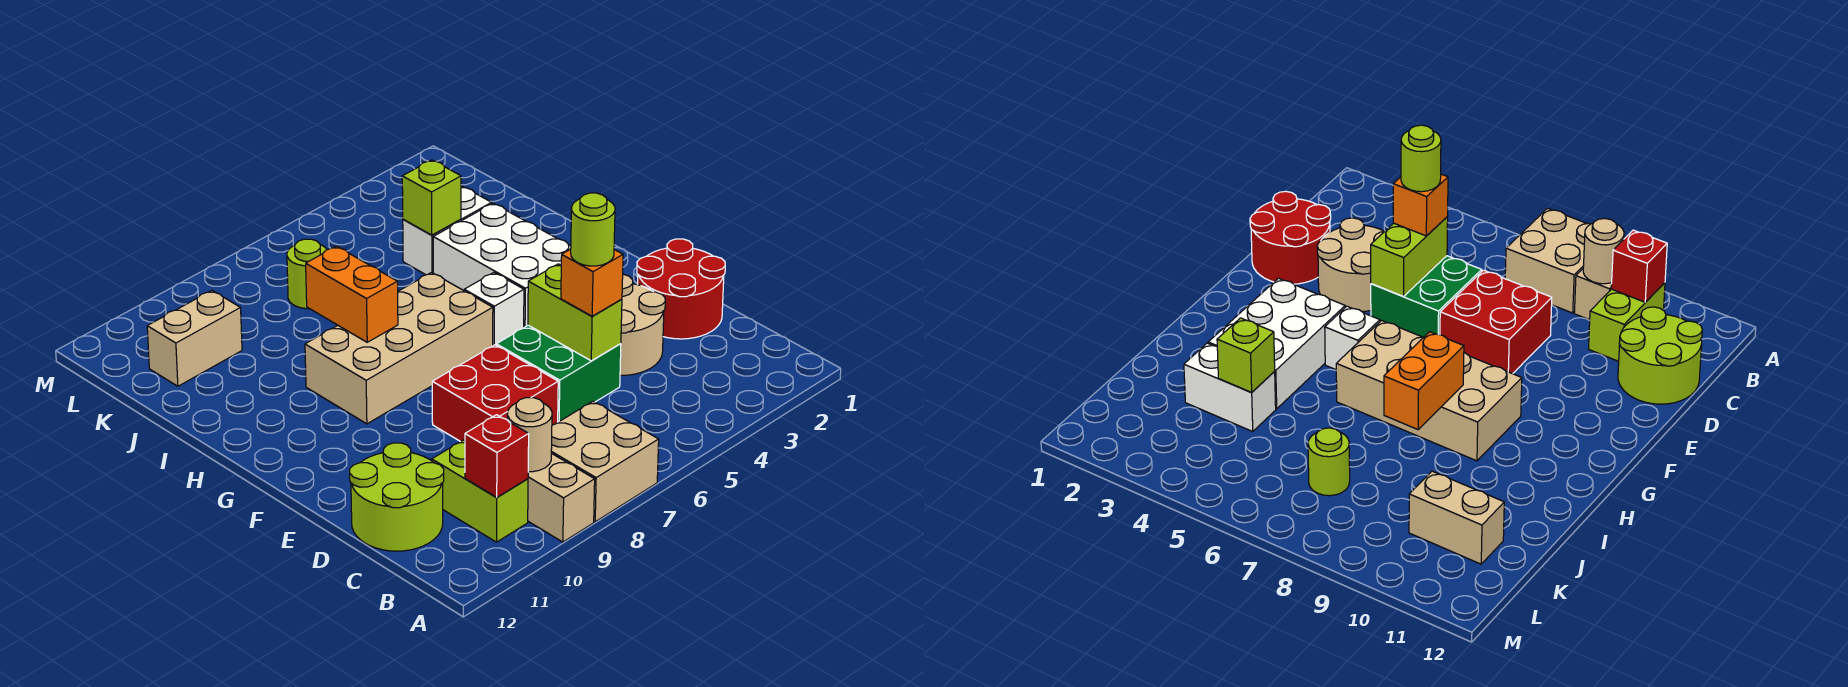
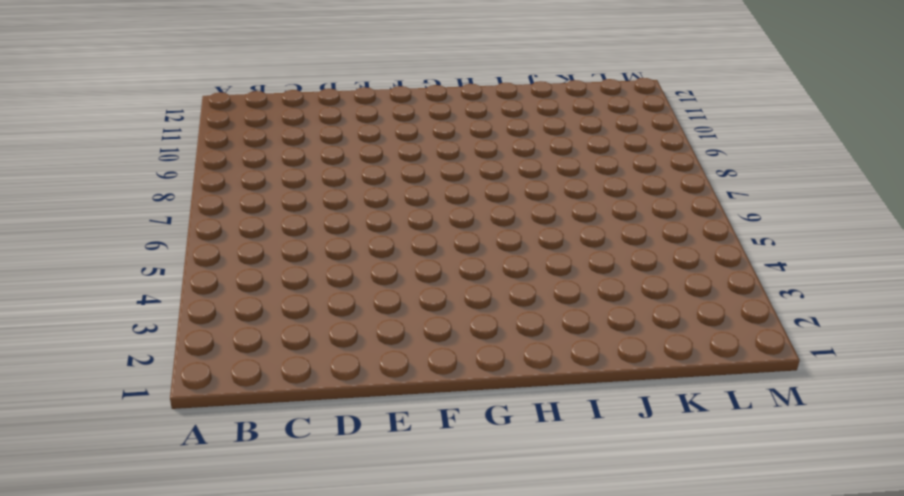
none -> tan 2x2 brick [551,401,659,522]
none -> tan 1x2 brick [528,453,595,542]
none -> lime 1x2 brick [432,440,528,542]

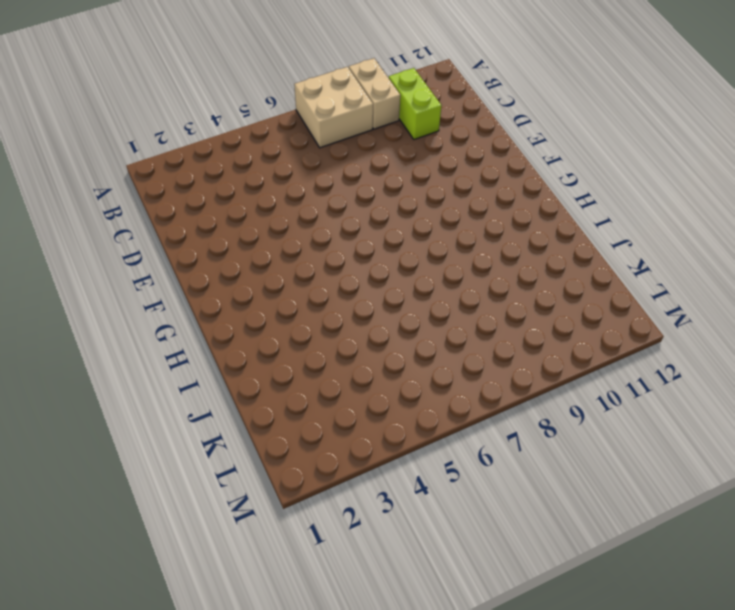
none -> lime 2x2 round brick [350,443,444,551]
none -> red 2x2 round brick [637,239,725,339]
none -> tan 2x2 round brick [620,274,665,376]

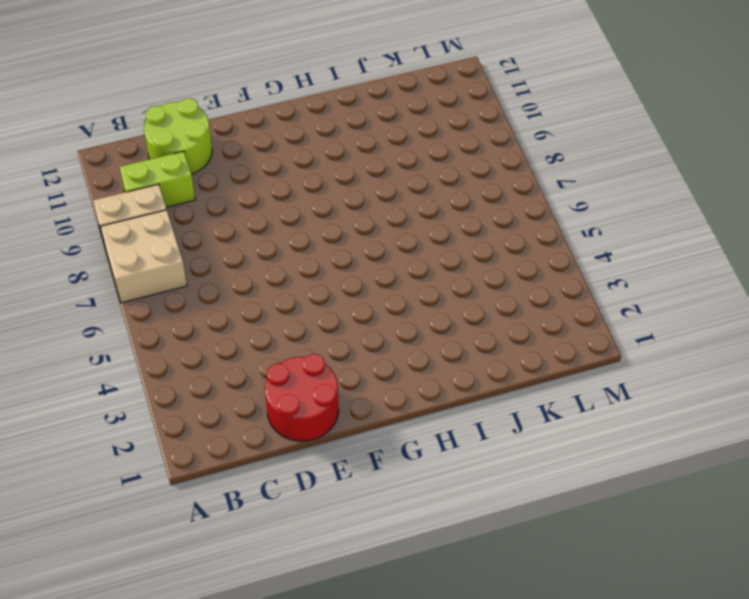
none -> tan 2x2 round brick [620,274,665,376]
none -> green 2x2 brick [496,325,621,422]
none -> red 2x2 brick [432,345,558,442]

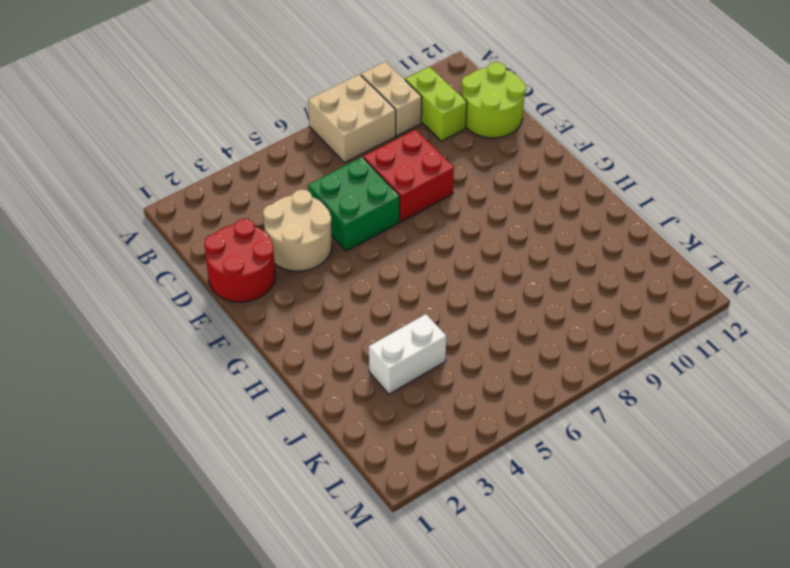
none -> white 2x3 brick [433,203,571,327]
none -> white 1x1 brick [464,273,524,345]
none -> tan 2x4 brick [305,273,493,424]

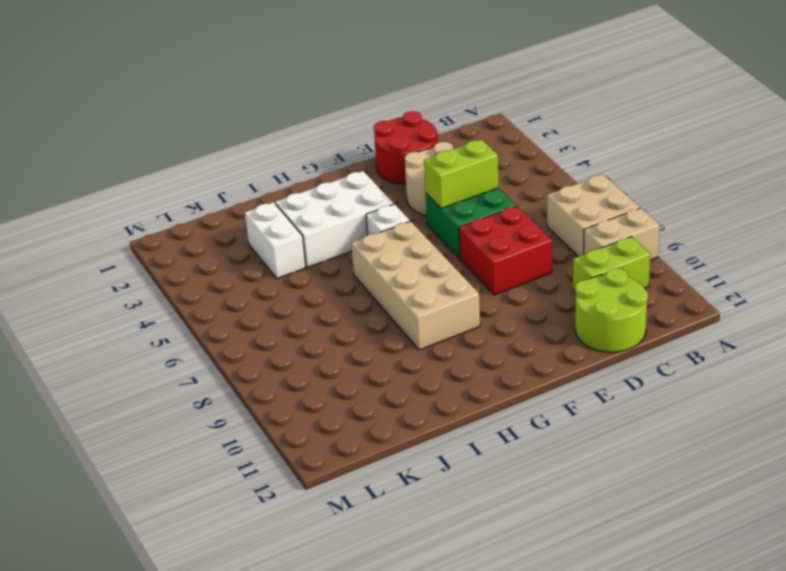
none -> lime 1x1 round brick [287,239,327,309]
none -> tan 1x2 brick [147,291,242,386]
none -> tan 1x1 round brick [508,398,552,472]

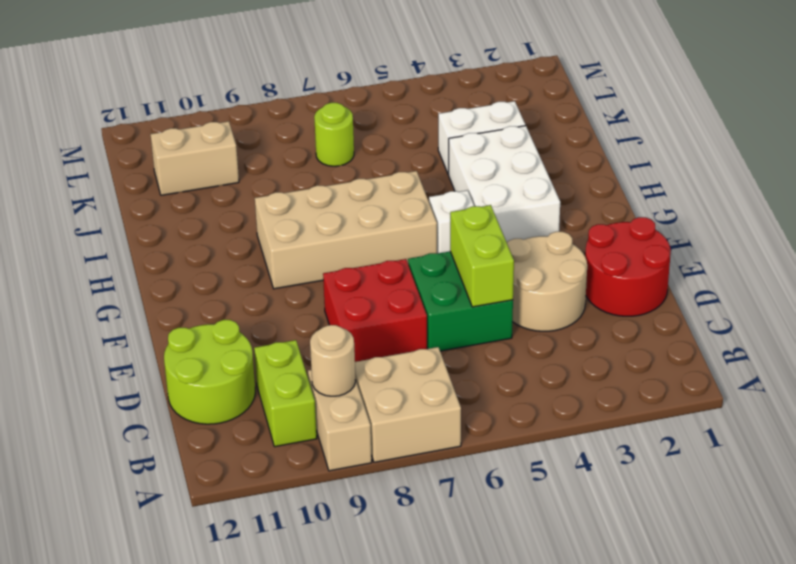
none -> red 1x1 brick [465,415,529,497]
none -> orange 1x2 brick [306,246,398,342]
none -> lime 1x1 brick [402,160,461,235]

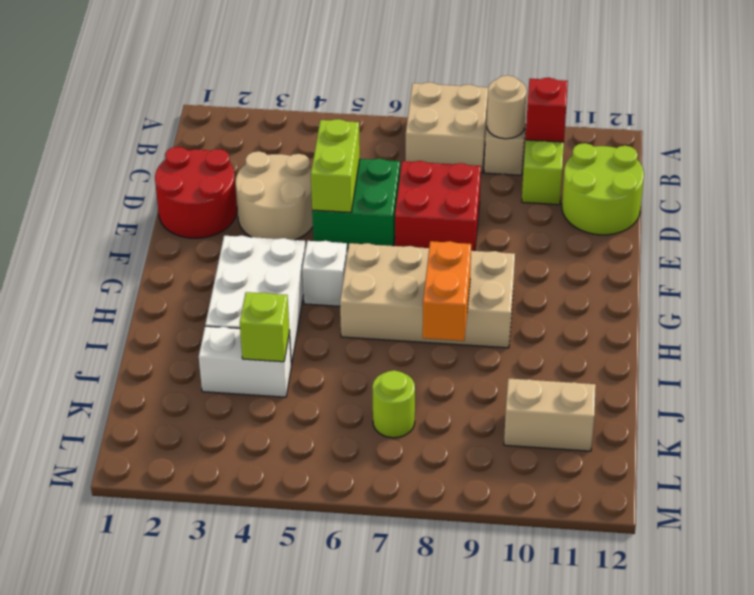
none -> orange 1x1 brick [561,249,623,316]
none -> lime 1x1 round brick [571,193,615,266]

